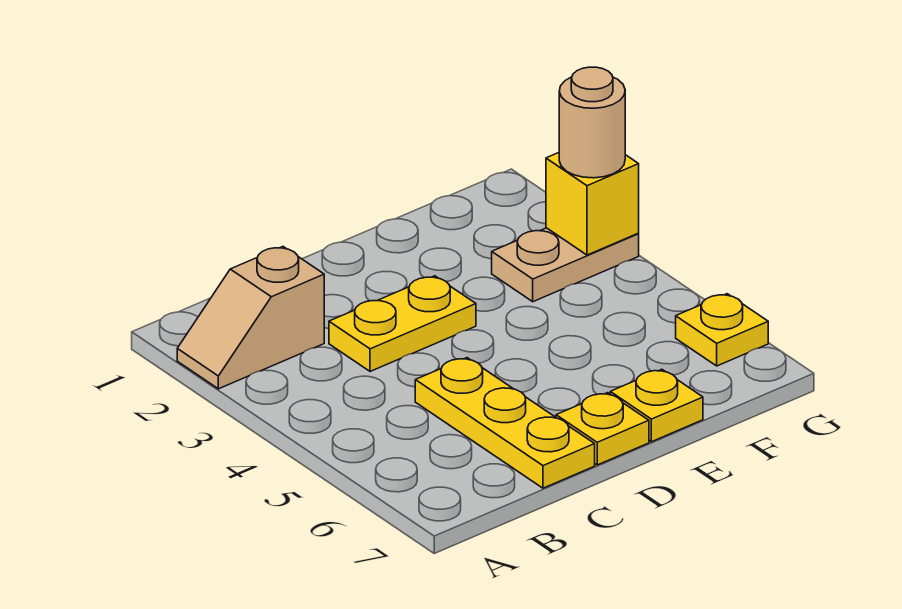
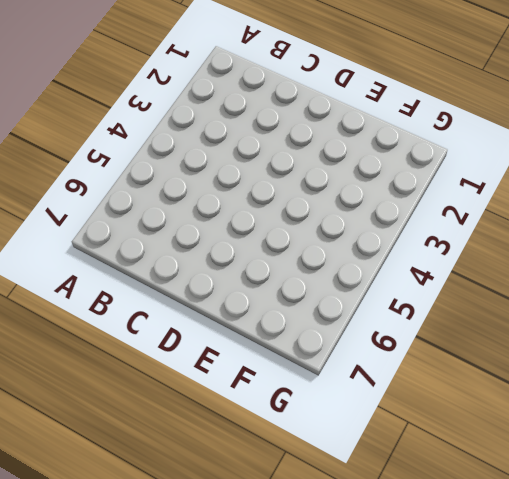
none -> tan 1x2 slope [177,247,324,389]
none -> yellow 1x2 plate [329,276,476,372]

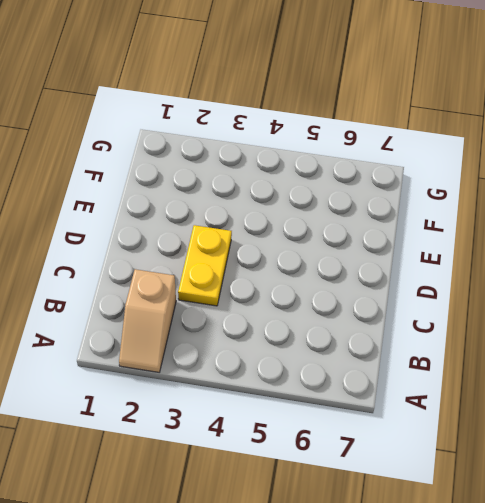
none -> yellow 1x3 plate [415,358,595,488]
none -> yellow 1x1 plate [556,393,649,465]

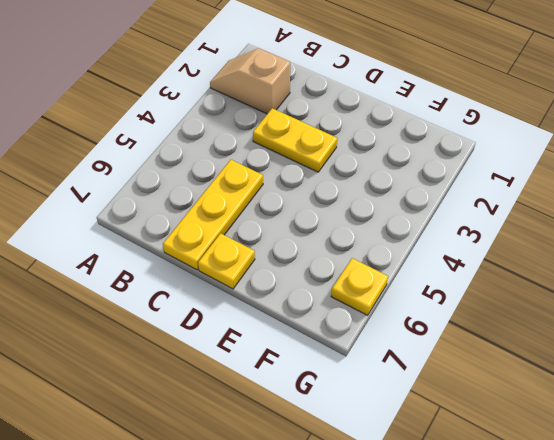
none -> yellow 1x1 plate [610,369,703,442]
none -> tan 1x2 plate [492,228,639,302]

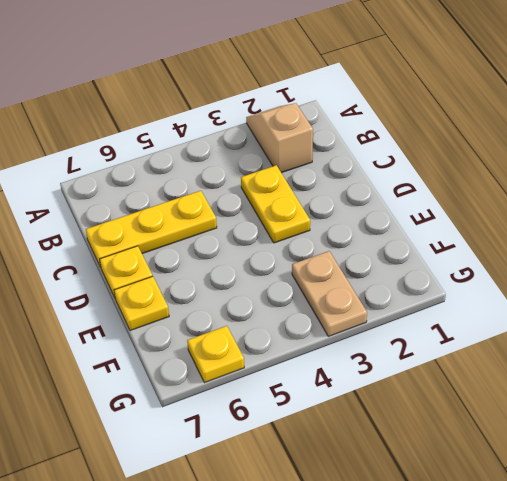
none -> yellow 1x1 brick [546,153,639,255]
none -> tan 1x1 round brick [559,67,625,178]

